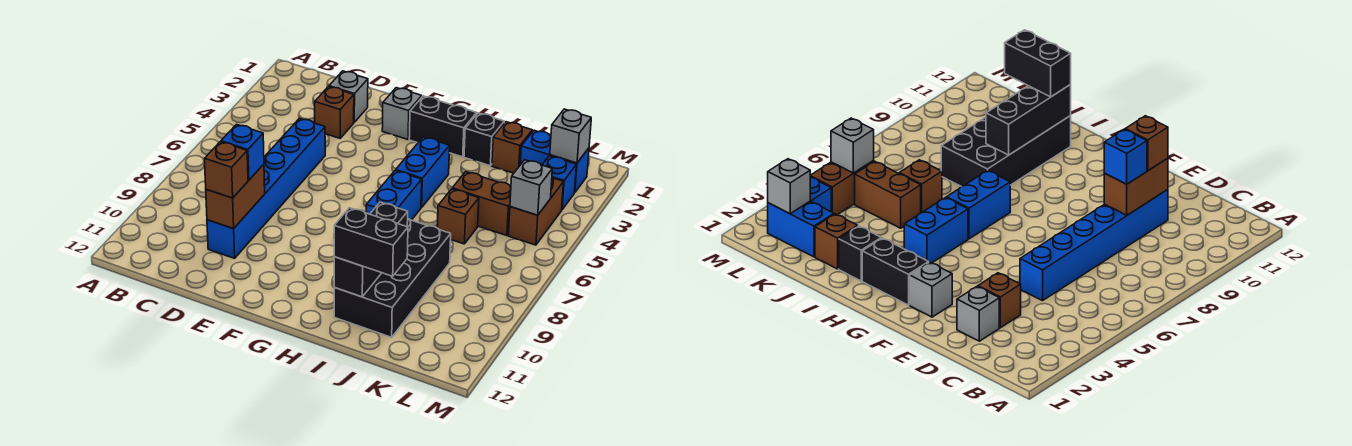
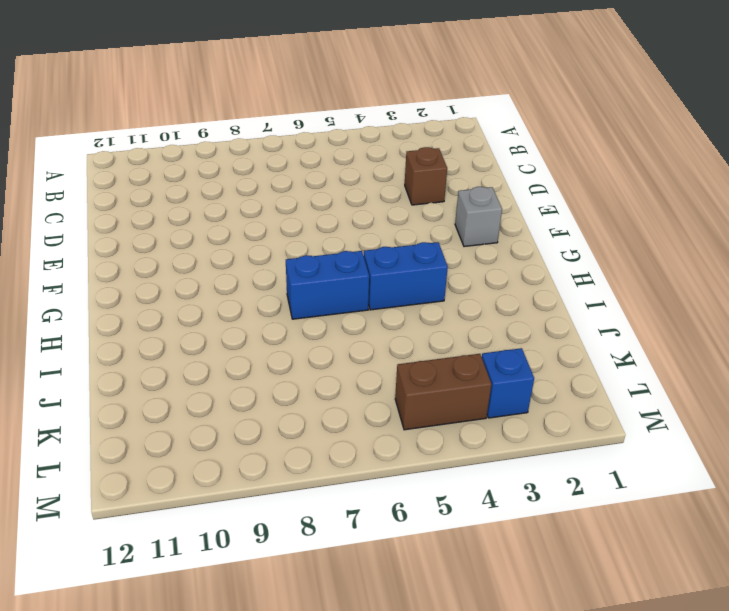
none -> grey 1x1 brick [329,71,368,122]
none -> blue 1x6 brick [207,119,325,258]
none -> black 1x2 brick [409,96,477,157]

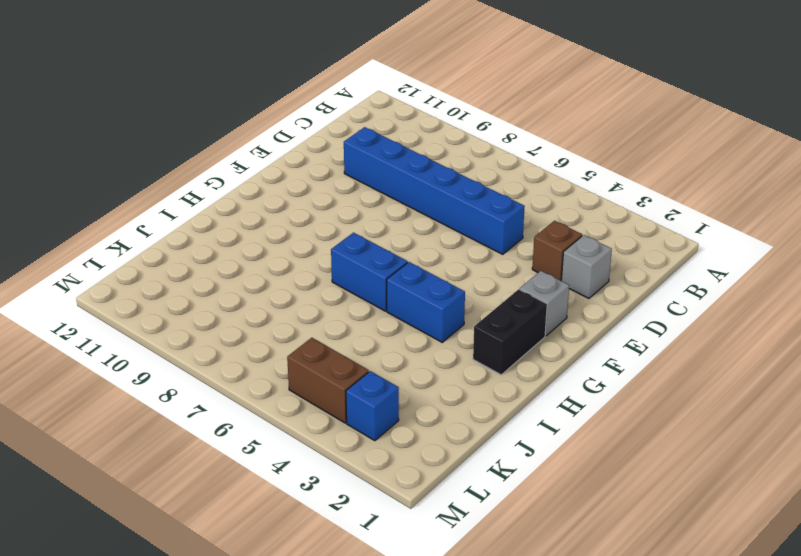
none -> black 1x1 brick [464,113,504,166]
none -> black 2x4 brick [334,219,451,337]
none -> brown 1x1 brick [492,122,532,173]

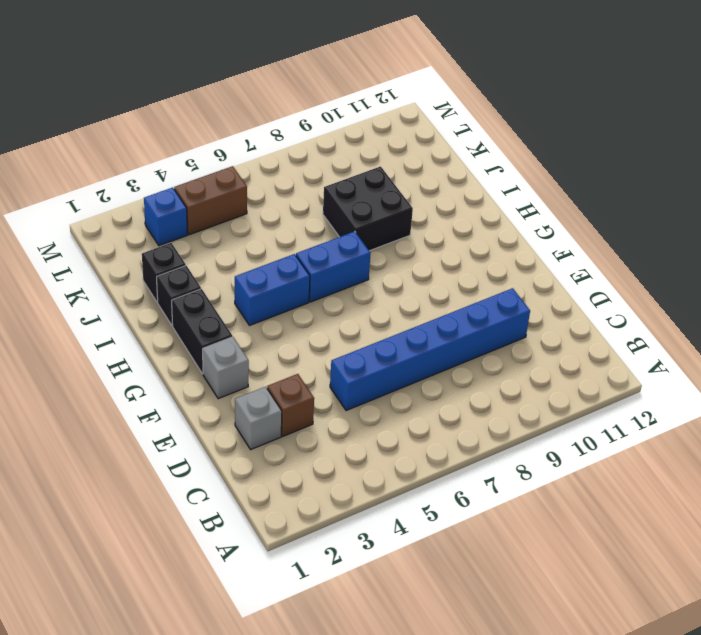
black 2x2 brick [323,166,413,251] -> black 2x4 brick [334,219,451,337]
black 1x1 brick [142,243,186,302] -> brown 1x1 brick [492,122,532,173]
none -> brown 1x2 brick [452,172,511,236]
none -> brown 1x1 brick [437,189,479,244]
none -> blue 1x2 brick [520,130,589,193]

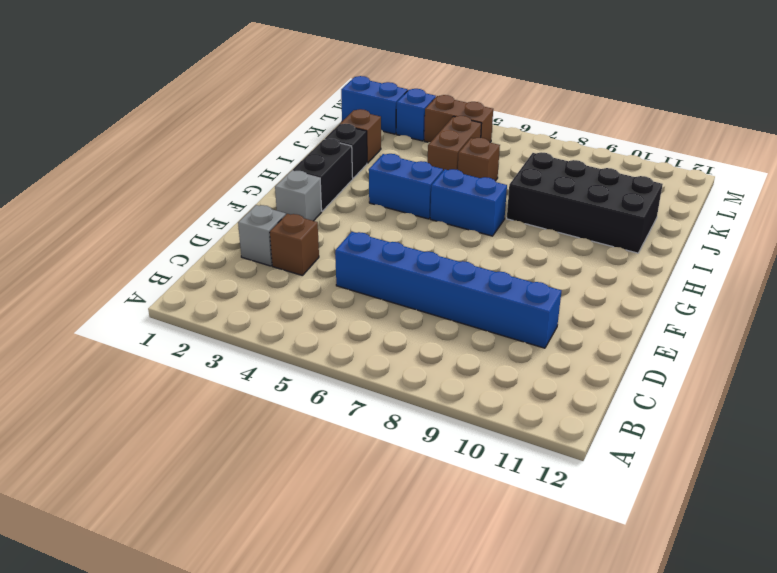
blue 1x2 brick [341,76,408,134] -> blue 1x2 brick turned to [520,130,589,193]
none -> brown 1x2 brick [206,164,265,229]
none -> black 1x3 brick [334,202,408,297]
none -> grey 1x1 brick [550,109,591,163]

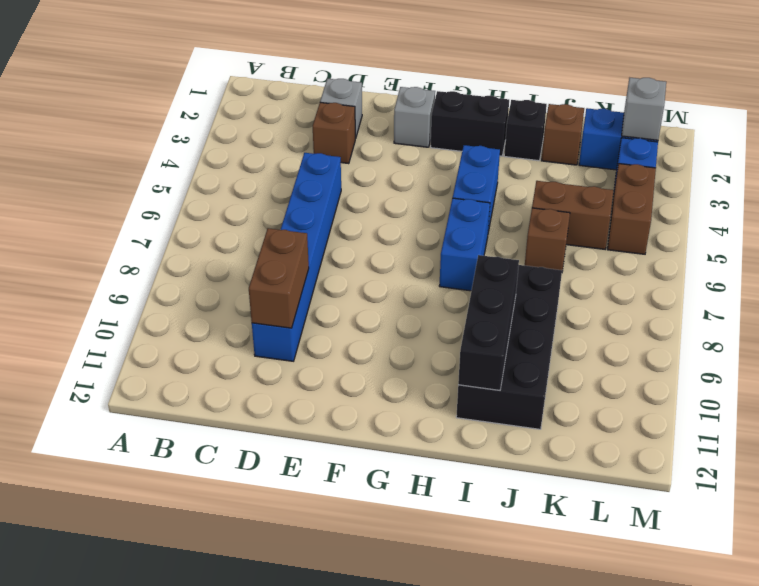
none -> grey 1x1 brick [510,160,552,215]
none -> blue 1x1 brick [221,124,264,180]
none -> brown 1x1 brick [205,142,248,198]

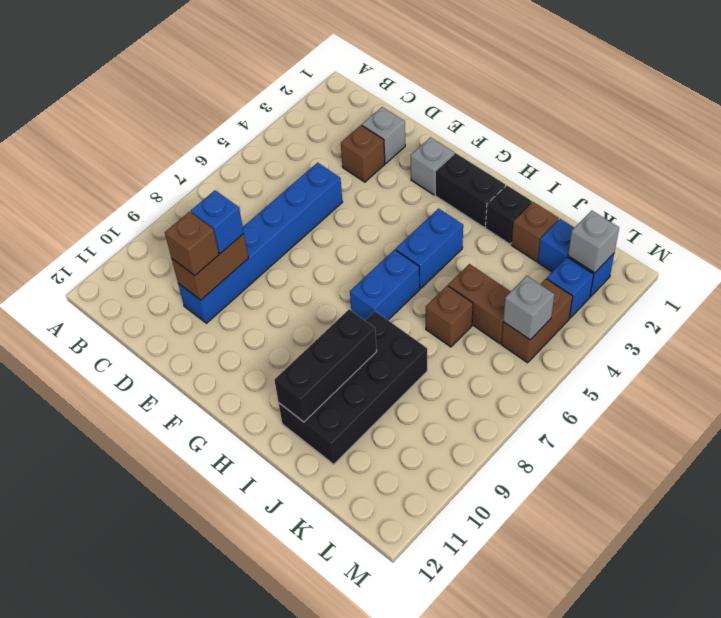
none -> black 1x2 brick [334,208,408,276]

